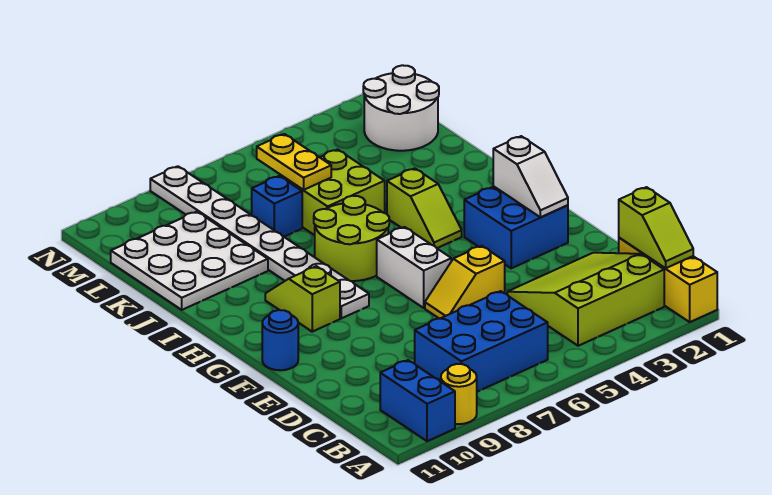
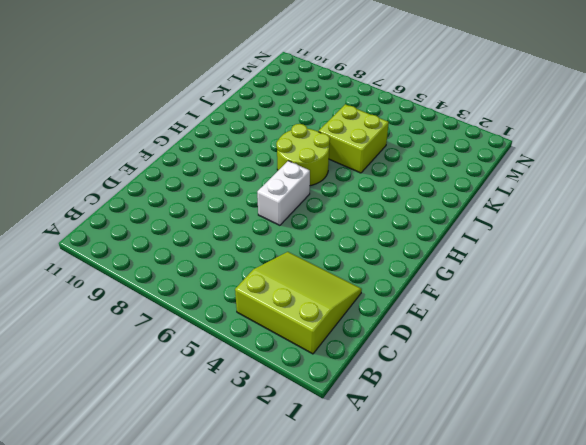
none -> yellow 1x3 brick [619,238,717,322]
none -> yellow 1x1 round brick [441,364,477,424]
none -> blue 1x2 brick [380,360,455,441]

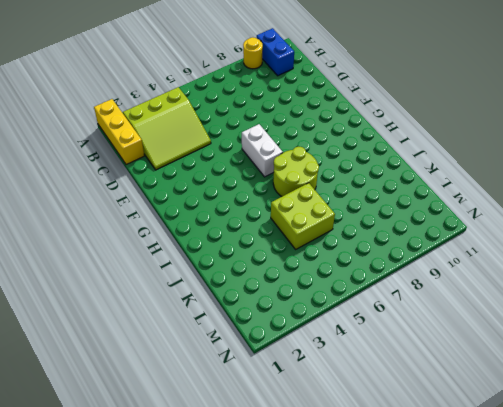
none -> blue 2x3 brick [415,291,548,392]
none -> yellow 1x2 slope [425,246,505,319]
none -> blue 2x2 brick [464,186,568,268]

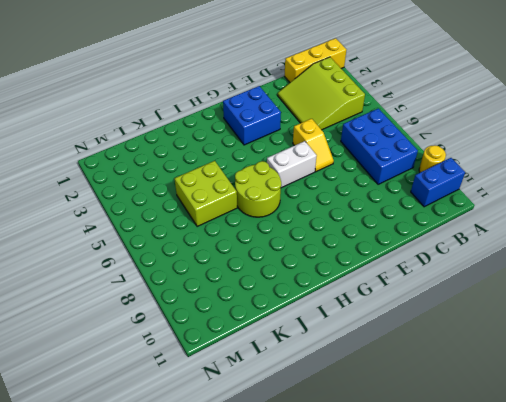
none -> blue 1x1 round brick [262,310,298,370]
none -> white 1x8 plate [150,166,369,318]
none -> lime 1x2 slope [265,266,340,332]

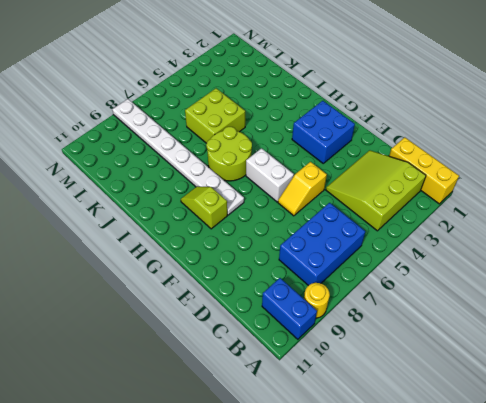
none -> blue 1x1 round brick [262,310,298,370]
none -> lime 1x2 slope [387,168,462,248]
none -> white 3x3 plate [111,212,268,310]

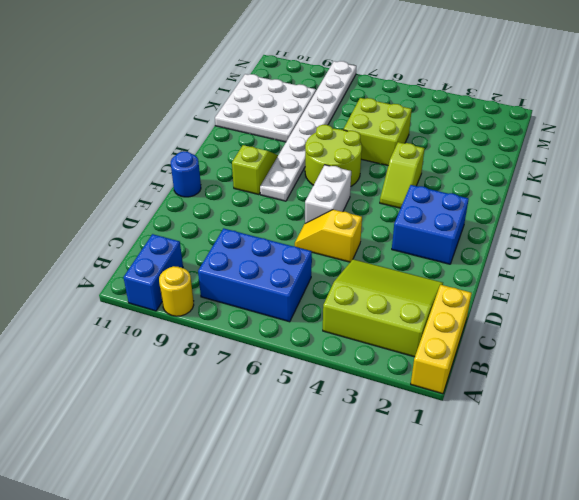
none -> blue 1x1 brick [252,176,302,237]
none -> white 2x2 round brick [363,65,439,151]
none -> lime 1x2 slope [619,187,693,268]

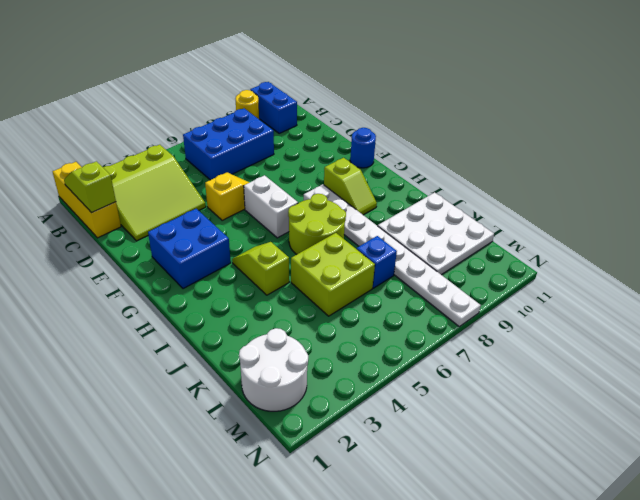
none -> white 1x2 slope [493,136,568,217]
none -> yellow 1x2 plate [257,134,331,190]

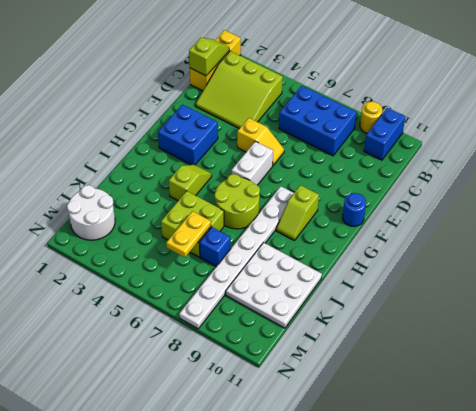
none -> white 1x2 slope [493,136,568,217]

